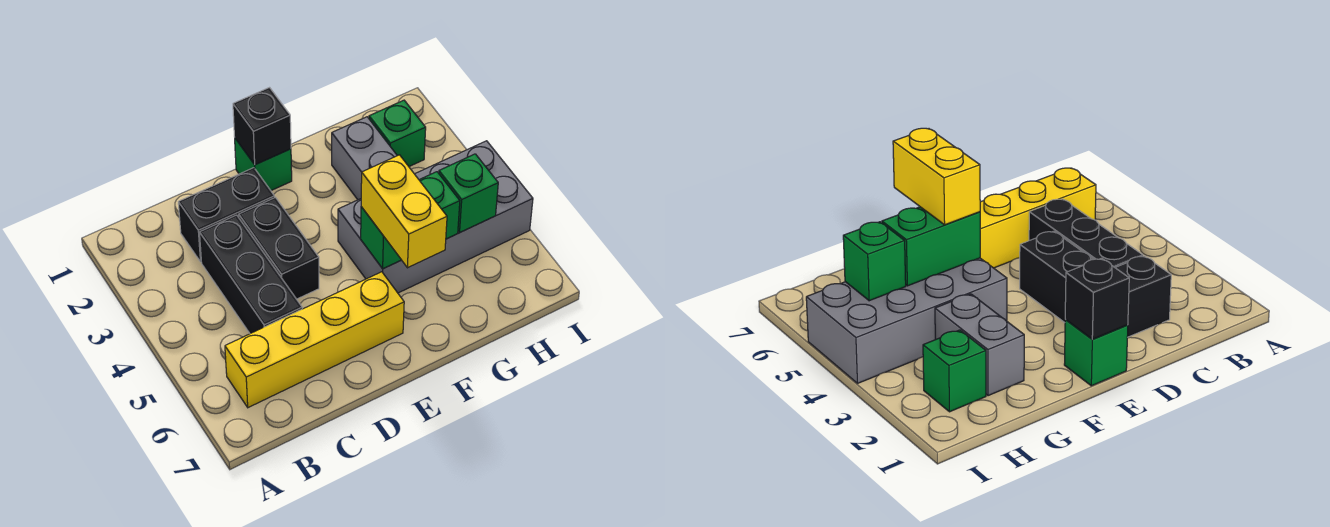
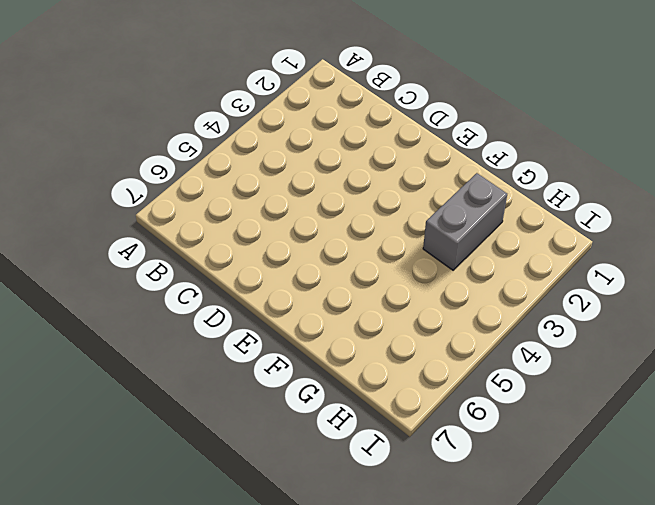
none -> yellow 1x4 brick [225,272,404,408]
none -> black 1x2 brick [178,168,275,262]
none -> black 1x3 brick [199,215,302,334]

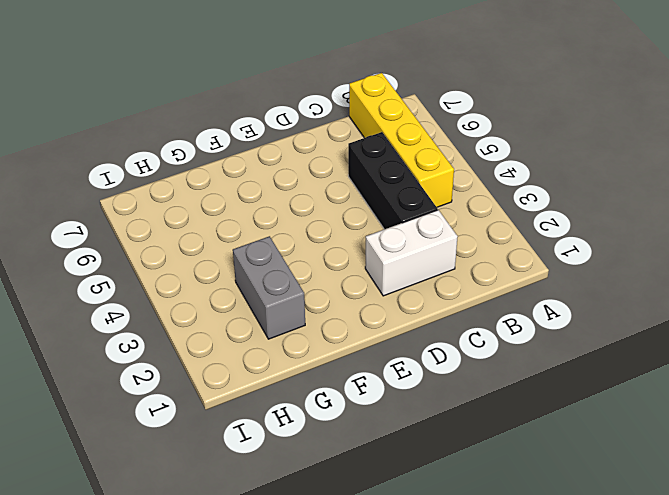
yellow 1x4 brick [349,73,454,207] -> yellow 1x4 brick turned to [225,272,404,408]
white 1x2 brick [365,210,458,296] -> black 1x2 brick [178,168,275,262]
none -> black 1x2 brick [239,197,319,299]
none -> green 1x1 brick [235,139,292,191]
none -> grey 2x4 brick [338,141,533,293]

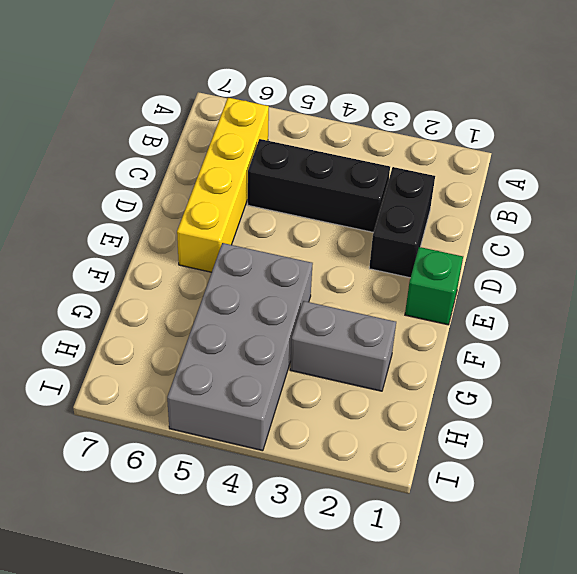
none -> black 1x2 brick [239,197,319,299]
none -> green 1x1 brick [369,100,426,166]
none -> black 1x1 brick [233,88,291,165]

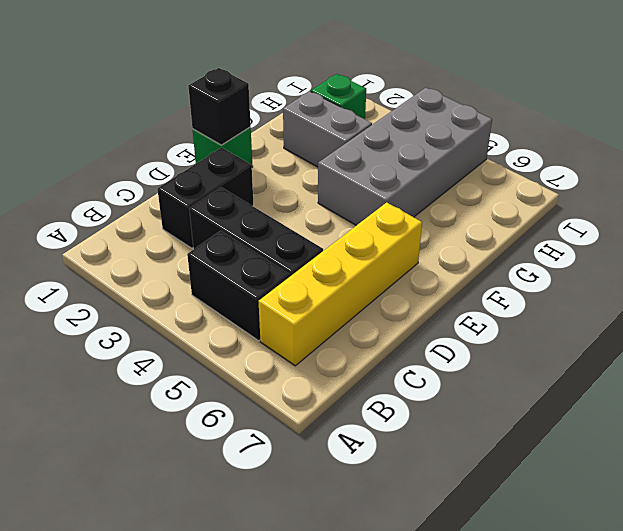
black 1x2 brick [187,231,290,341] -> black 1x2 brick moved to [239,197,319,299]
none -> green 1x2 brick [361,172,460,269]
none -> green 1x1 brick [439,154,498,232]
none -> yellow 1x2 brick [361,155,447,268]

